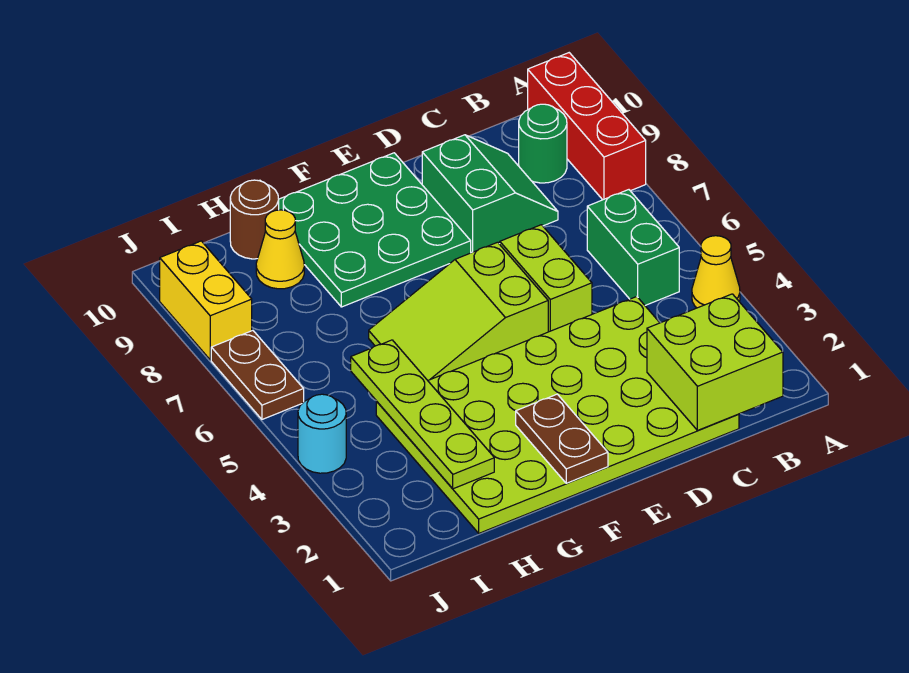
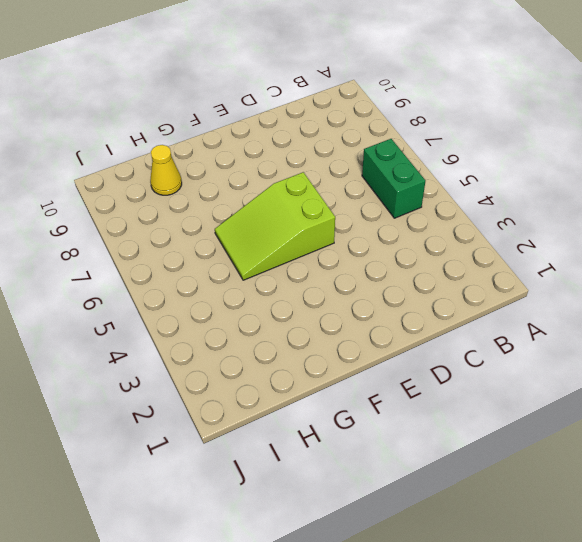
none -> yellow 1x1 cone [692,236,740,308]
none -> red 1x3 brick [528,53,646,200]
none -> green 1x1 round brick [519,104,567,183]

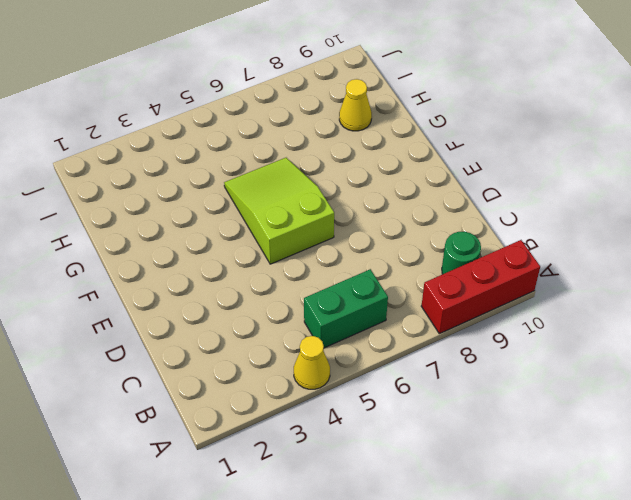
none -> lime 4x6 plate [376,297,739,533]
none -> green 2x2 slope [422,135,558,253]
none -> lime 1x2 brick [500,225,592,332]

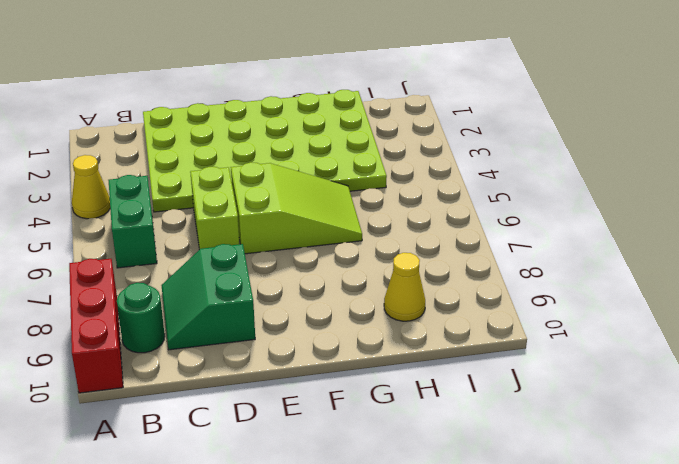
none -> green 3x3 plate [279,153,471,307]
none -> brown 1x1 round brick [230,180,279,259]
none -> cyan 1x1 round brick [298,394,346,473]

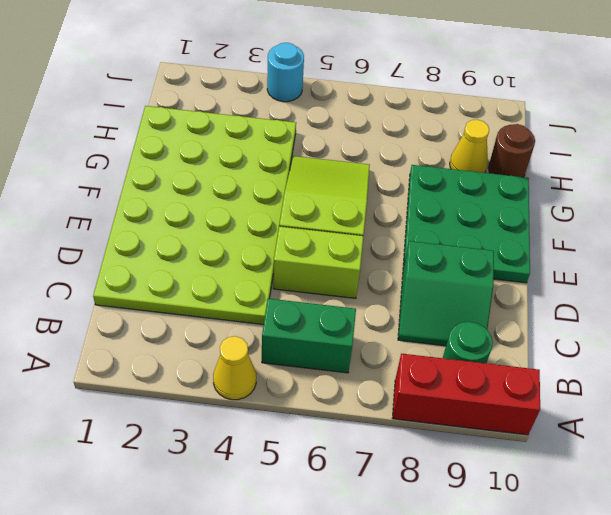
none -> brown 1x2 plate [211,331,304,419]
none -> yellow 1x2 brick [160,241,252,360]
none -> lime 2x2 brick [647,294,783,430]

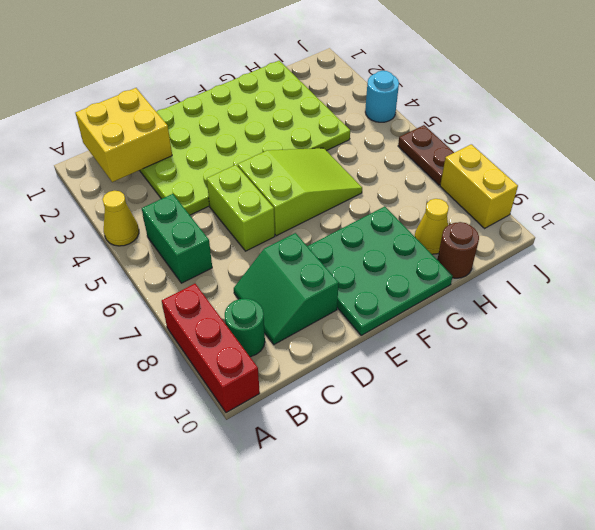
yellow 2x2 brick [76,88,172,182] -> lime 2x2 brick [647,294,783,430]
none -> brown 1x2 plate [516,394,608,483]
none -> lime 1x4 plate [351,340,494,489]

